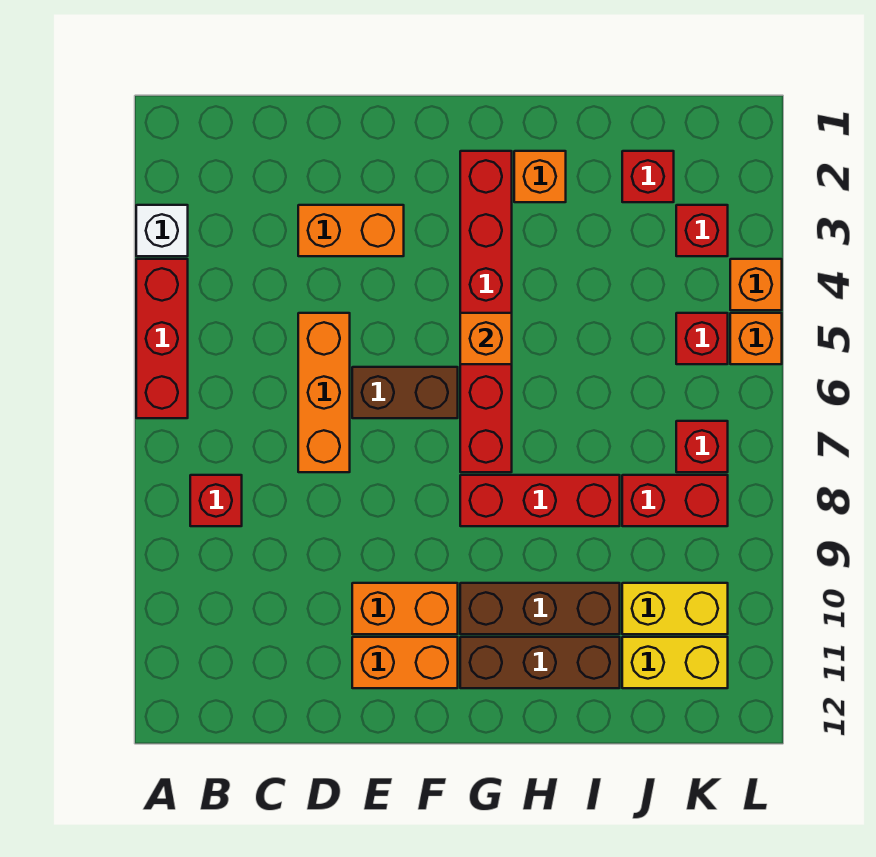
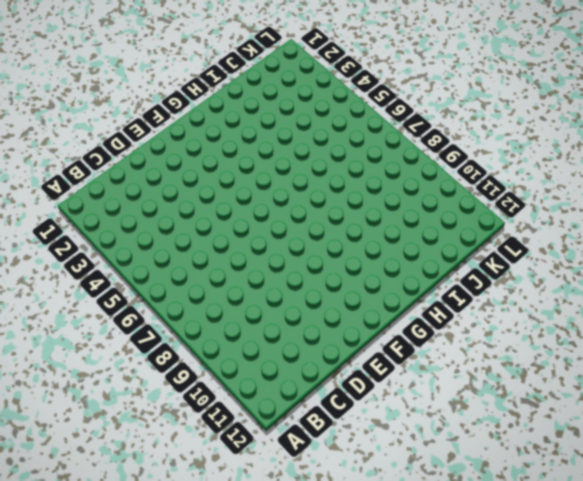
none -> white 1x1 brick [136,205,188,256]
none -> red 1x3 brick [136,259,188,418]
none -> red 1x1 brick [190,475,242,526]

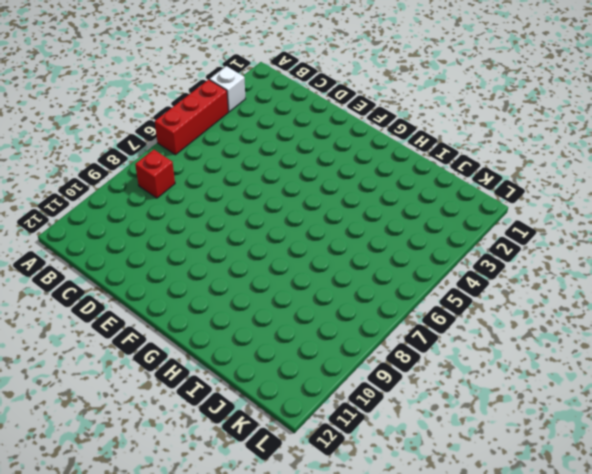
none -> orange 1x2 brick [298,205,404,256]
none -> orange 1x3 brick [298,313,350,472]
none -> brown 1x2 brick [352,367,458,418]

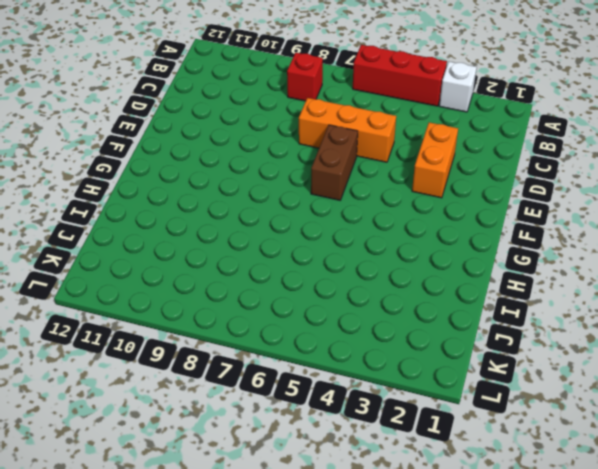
none -> orange 1x2 brick [352,583,458,634]
none -> orange 1x2 brick [352,637,458,688]
none -> red 1x6 brick [460,151,512,472]

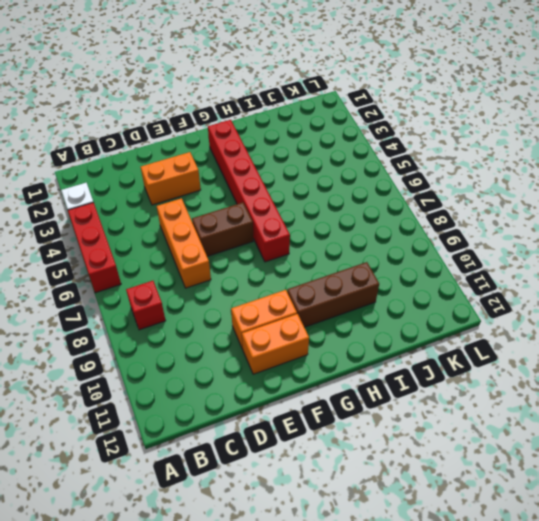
none -> red 1x3 brick [460,475,620,526]
none -> brown 1x3 brick [460,637,620,688]
none -> orange 1x1 brick [514,151,566,202]

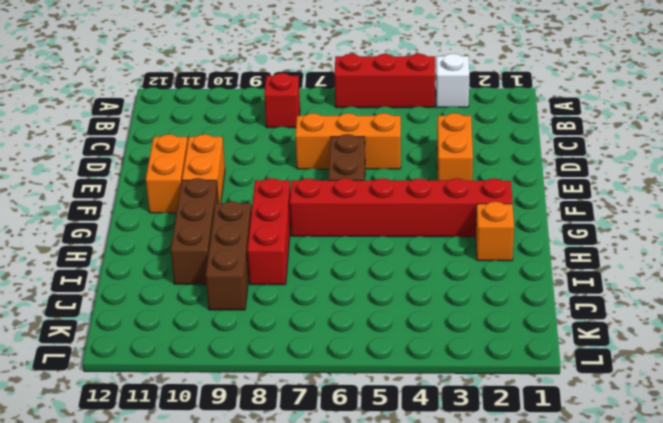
brown 1x3 brick [206,201,251,310] -> brown 1x3 brick moved to [460,637,620,688]
none -> red 1x1 brick [622,151,674,202]
none -> red 1x2 brick [622,475,728,526]
none -> yellow 1x2 brick [622,583,728,634]

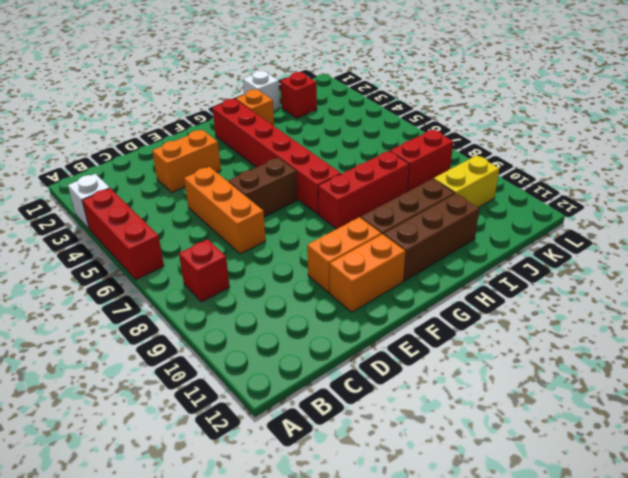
white 1x1 brick [243,71,280,110] -> none
none -> yellow 1x2 brick [622,637,728,688]
none -> red 1x1 brick [676,205,728,256]
none -> red 1x1 brick [676,313,728,364]

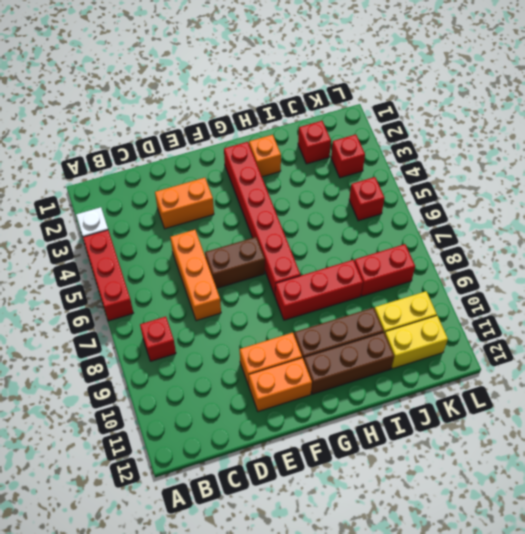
none -> red 1x1 brick [676,421,728,472]
none -> orange 1x1 brick [730,259,782,310]
none -> orange 1x1 brick [730,313,782,364]

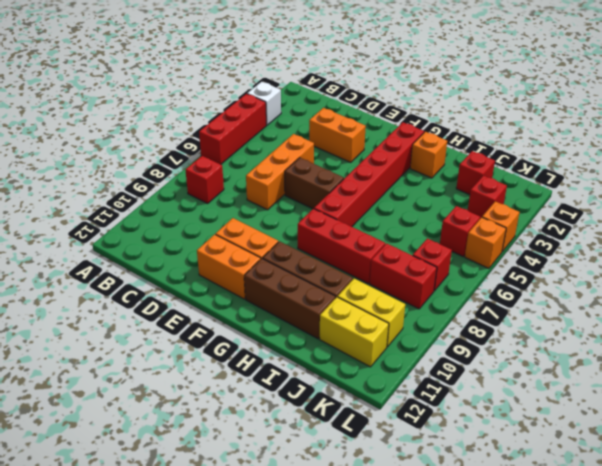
none -> orange 1x1 brick [460,313,512,364]

